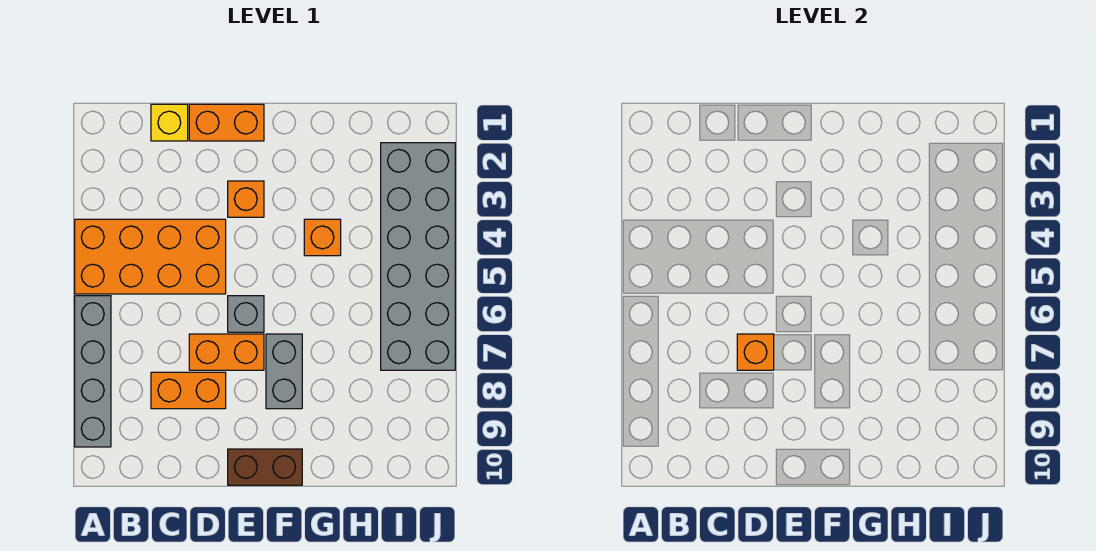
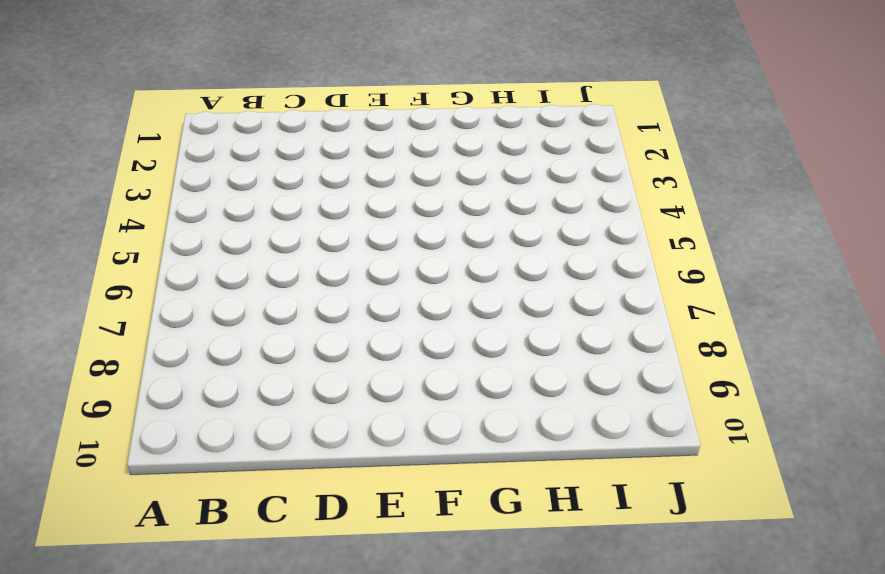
none -> orange 2x4 brick [75,219,226,294]
none -> grey 1x4 brick [75,296,111,447]
none -> yellow 1x1 brick [151,104,188,141]

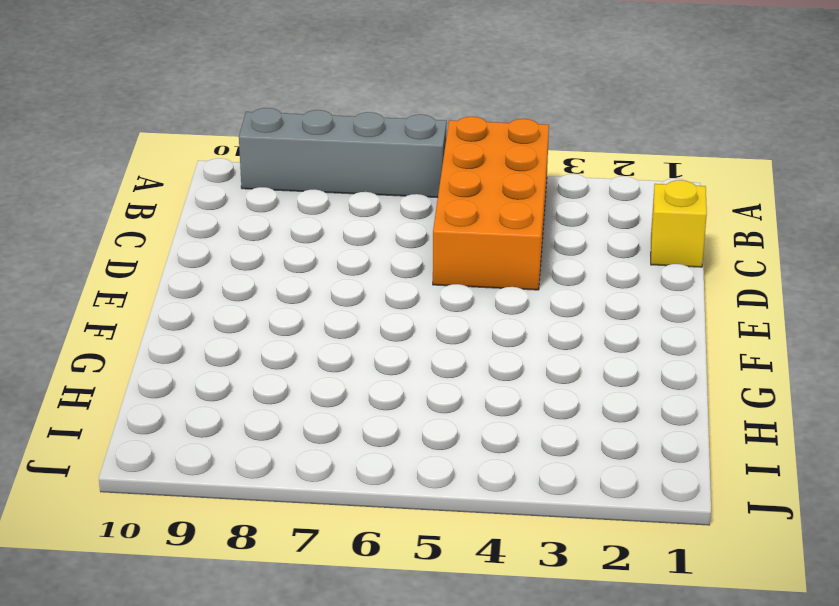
none -> orange 1x2 brick [151,372,226,409]
none -> orange 1x2 brick [189,104,264,141]
none -> orange 1x2 brick [189,334,264,370]

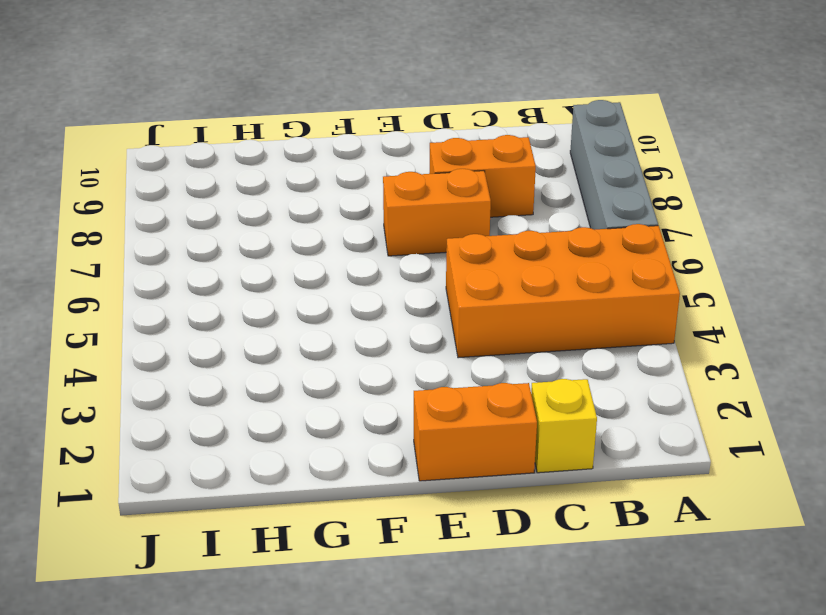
none -> orange 1x1 brick [228,181,264,217]
none -> grey 1x1 brick [228,296,264,332]
none -> brown 1x2 brick [228,449,302,485]

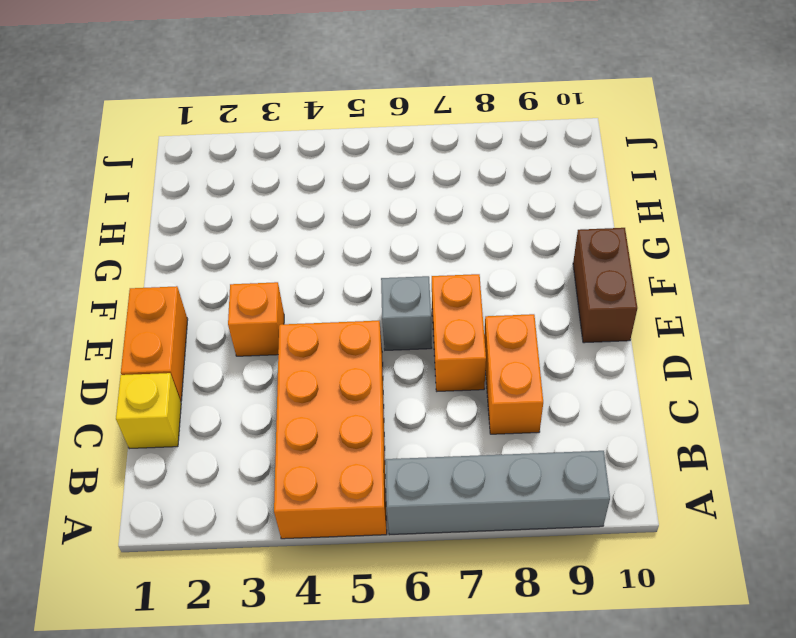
none -> grey 1x2 brick [266,334,302,409]
none -> orange 1x1 brick [304,219,341,256]
none -> grey 2x6 brick [381,143,455,370]

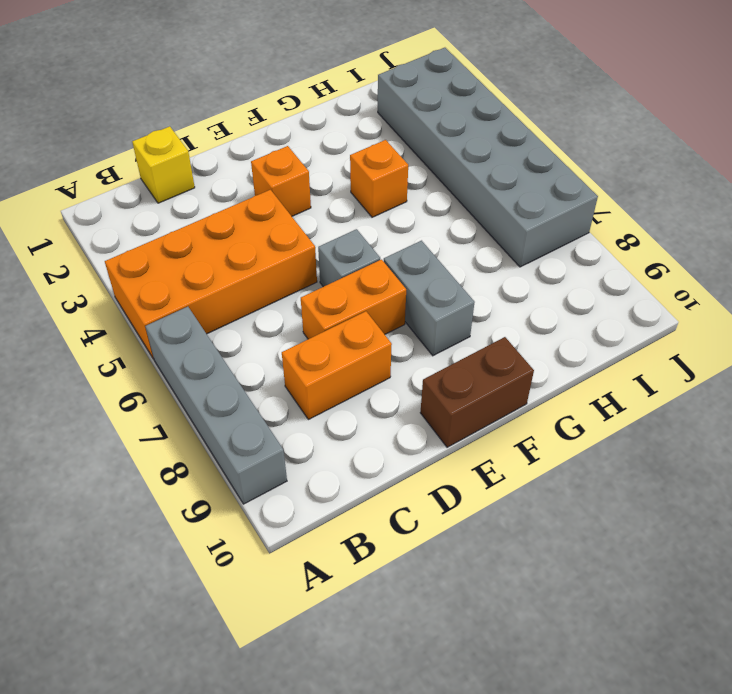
none -> orange 1x2 brick [189,104,264,141]
none -> orange 1x1 brick [737,334,774,370]

